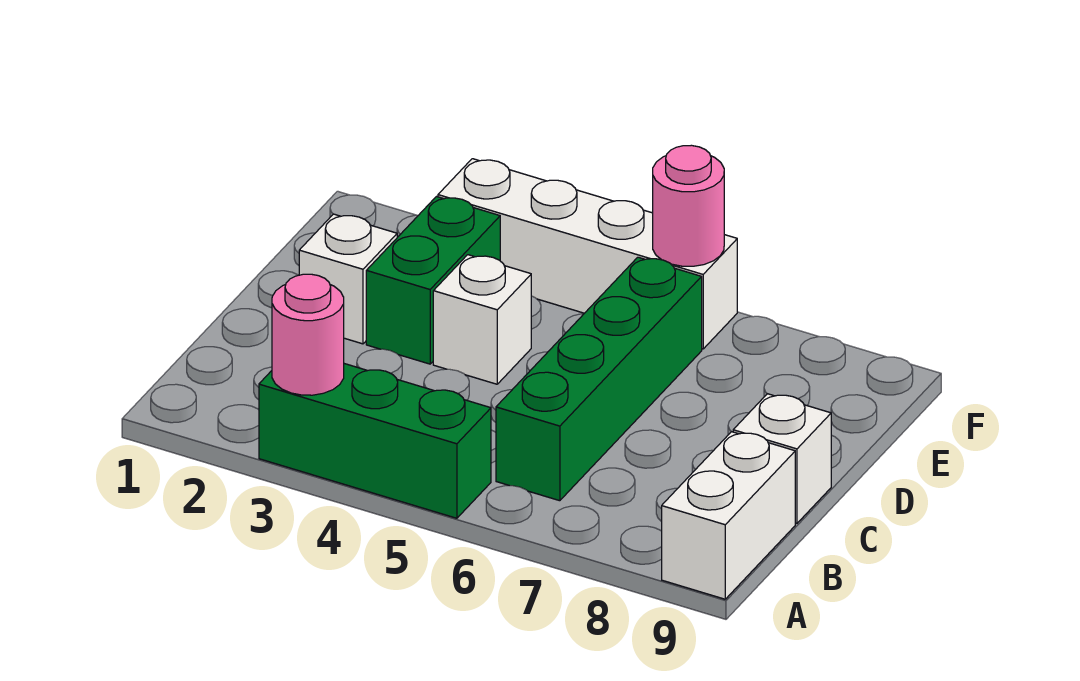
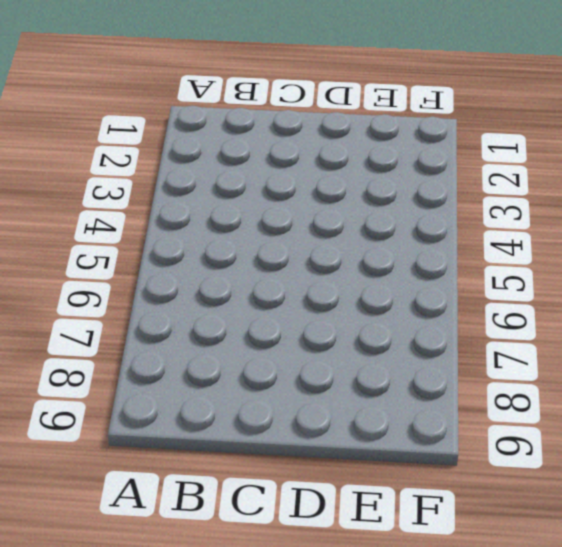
none -> green 1x3 brick [259,364,491,518]
none -> white 1x2 brick [662,432,795,599]

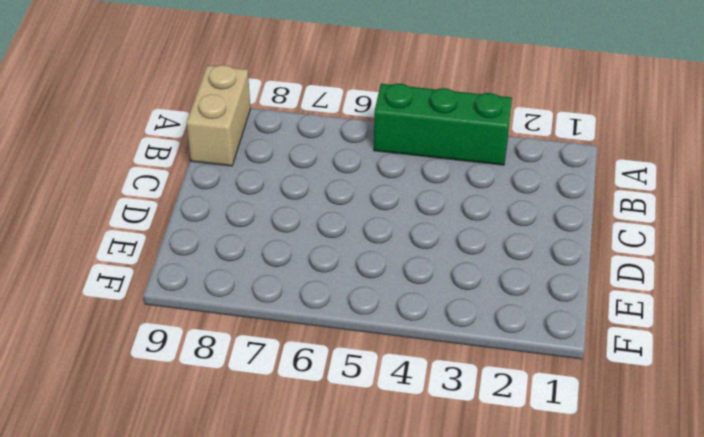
tan 1x2 brick [186,65,251,166] -> white 1x2 brick [662,432,795,599]
none -> green 1x4 brick [496,257,702,501]
none -> white 1x1 brick [733,394,831,523]

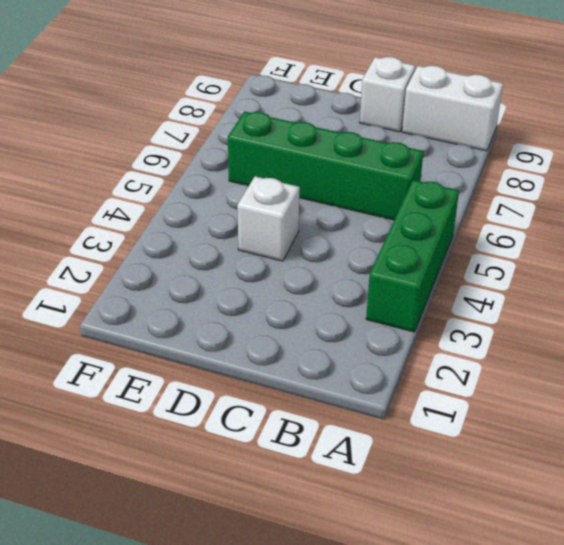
none -> white 1x1 brick [299,214,397,344]
none -> green 1x2 brick [366,197,500,364]

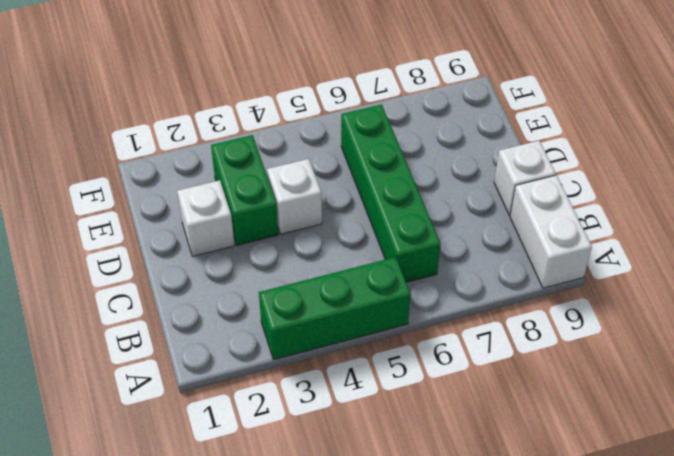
none -> white 1x4 brick [438,159,737,349]
none -> pink 1x1 round brick [272,274,344,395]

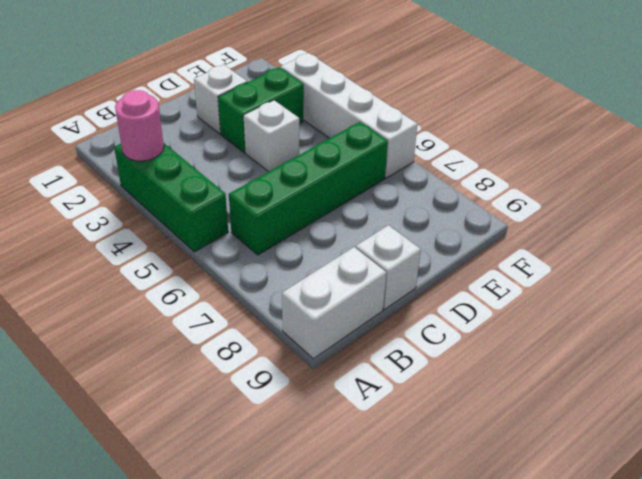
none -> pink 1x1 round brick [653,145,724,266]

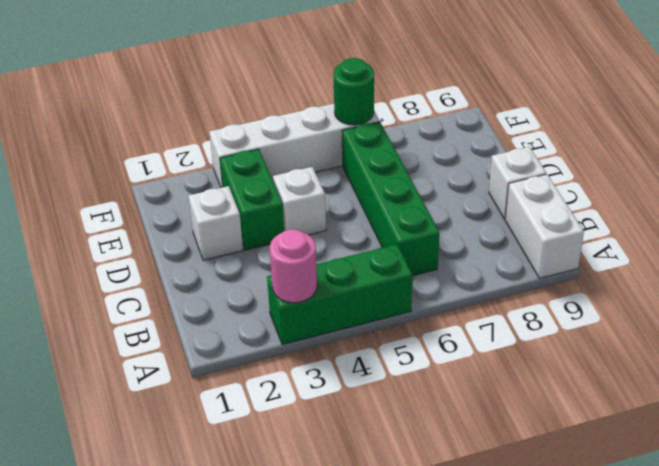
green 1x1 round brick [333,58,374,125] -> pink 1x1 round brick [653,145,724,266]

